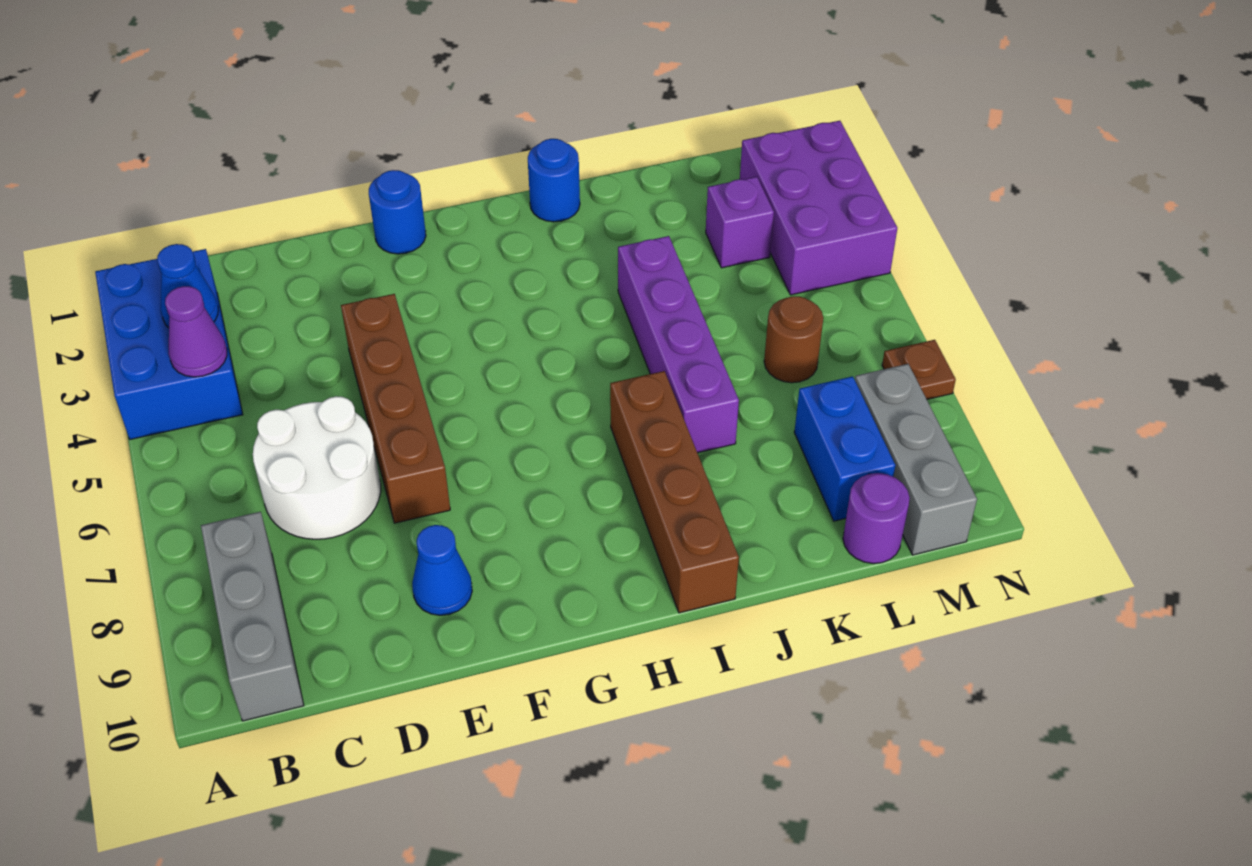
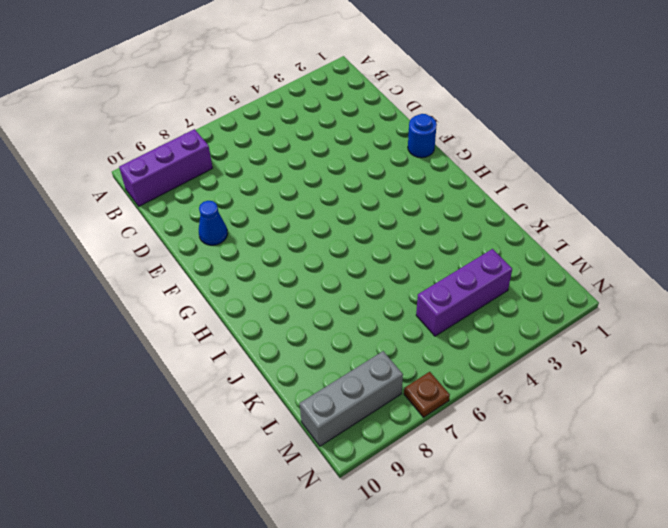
purple 1x3 brick [119,129,213,206] -> grey 1x3 brick [201,512,304,721]
purple 1x3 brick [416,249,512,336] -> purple 1x1 brick [706,177,774,268]
none -> blue 2x3 brick [95,249,243,439]
none -> white 2x2 round brick [253,396,381,539]
none -> brown 1x4 brick [341,294,450,523]

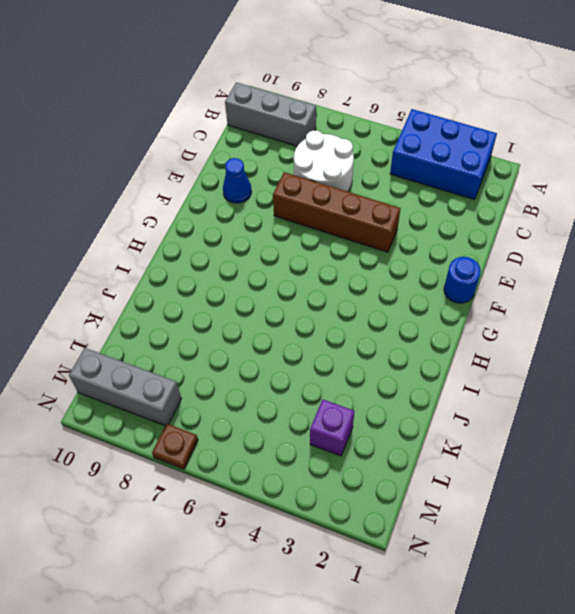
none -> blue 1x1 round brick [528,139,580,222]
none -> brown 1x4 brick [610,371,739,613]
none -> purple 1x4 brick [618,236,739,453]

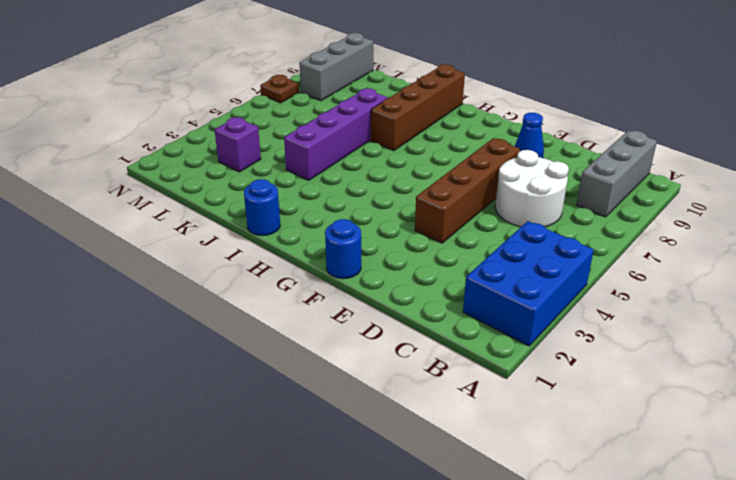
none -> brown 1x1 round brick [764,296,823,383]
none -> blue 1x2 brick [794,376,895,521]
none -> purple 1x1 round brick [843,473,910,564]

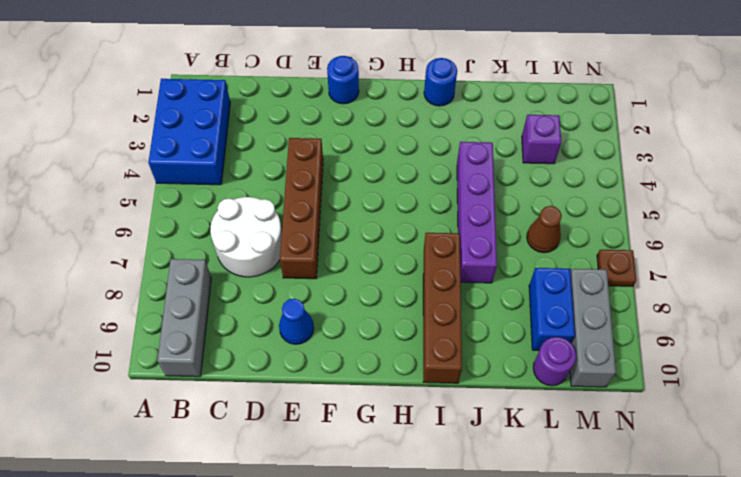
brown 1x1 cone [527,206,562,253] -> brown 1x1 round brick [764,296,823,383]
none -> purple 2x3 brick [740,121,897,295]
none -> blue 1x1 cone [157,244,218,328]
none -> purple 1x1 cone [165,286,227,377]

